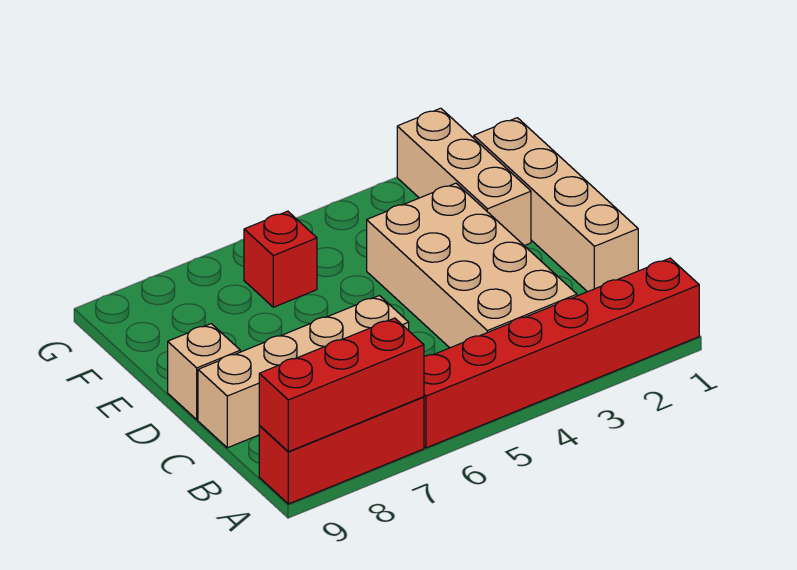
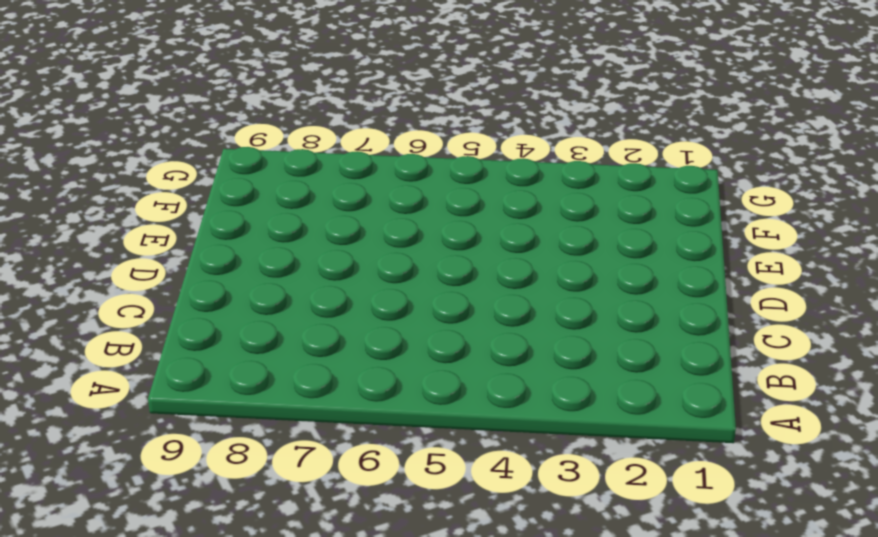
none -> red 1x6 brick [424,258,699,448]
none -> red 1x3 brick [259,397,424,504]

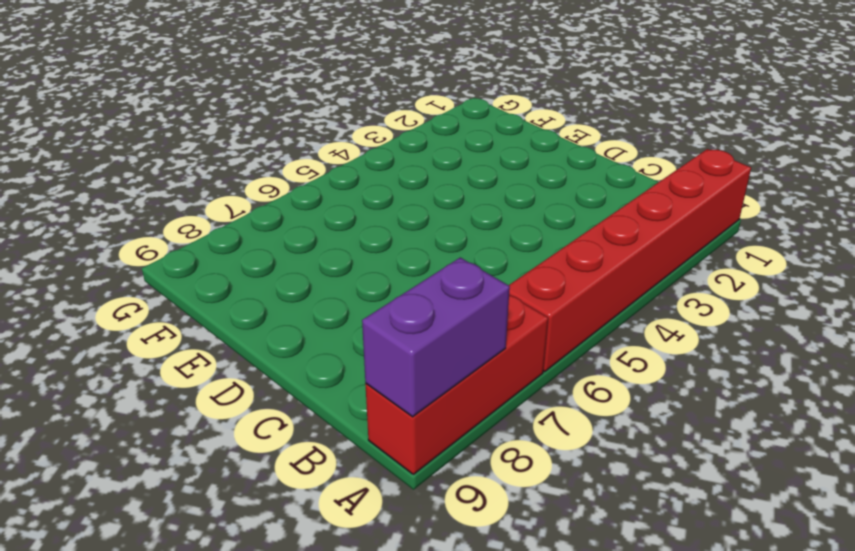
purple 1x2 brick [362,258,510,417] -> red 1x3 brick [259,318,424,452]
none -> tan 2x4 brick [367,183,577,348]
none -> tan 1x4 brick [474,118,638,292]

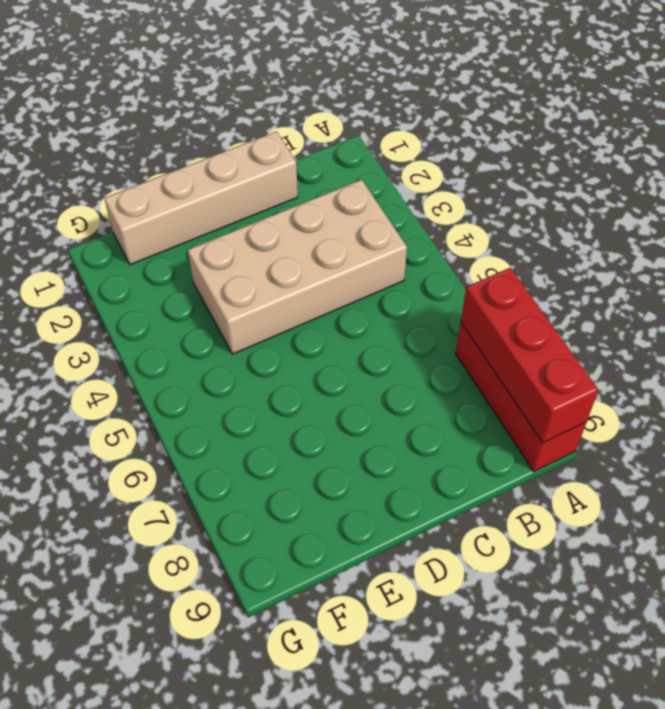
none -> red 1x6 brick [424,258,699,448]
none -> tan 1x4 brick [198,296,409,448]

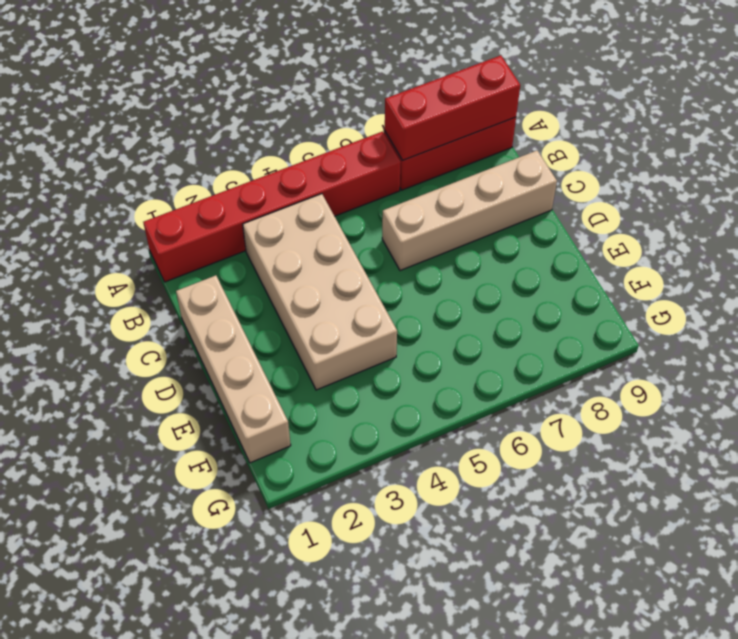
none -> tan 1x1 brick [168,324,240,420]
none -> tan 1x3 brick [397,108,531,246]

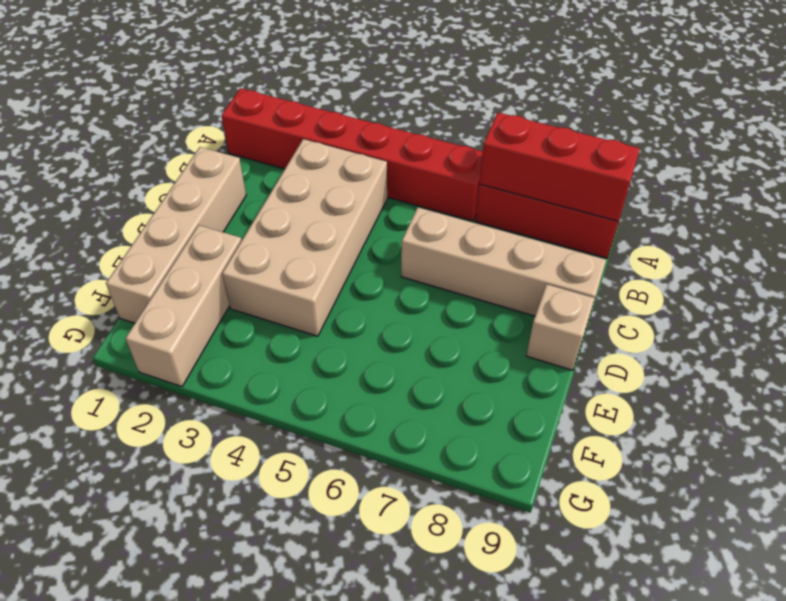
none -> red 1x1 brick [244,211,317,307]

